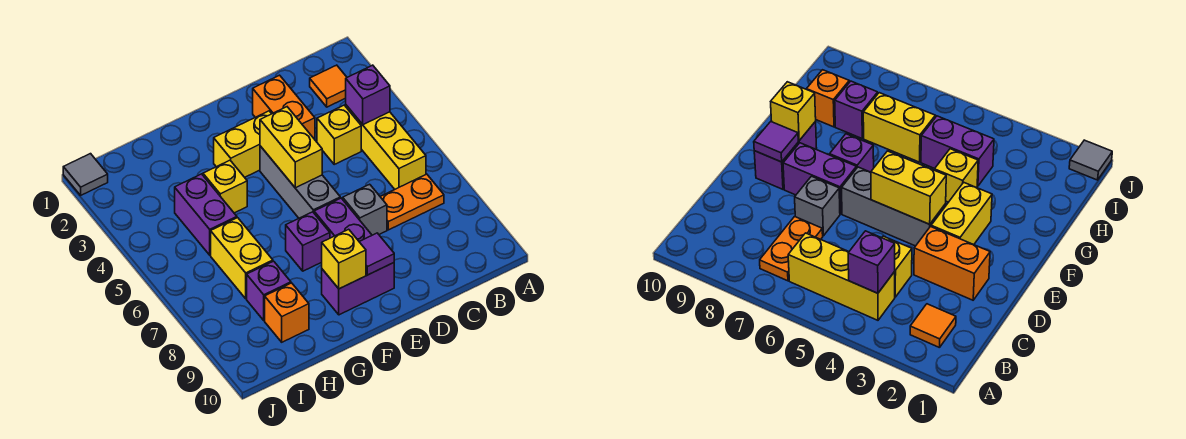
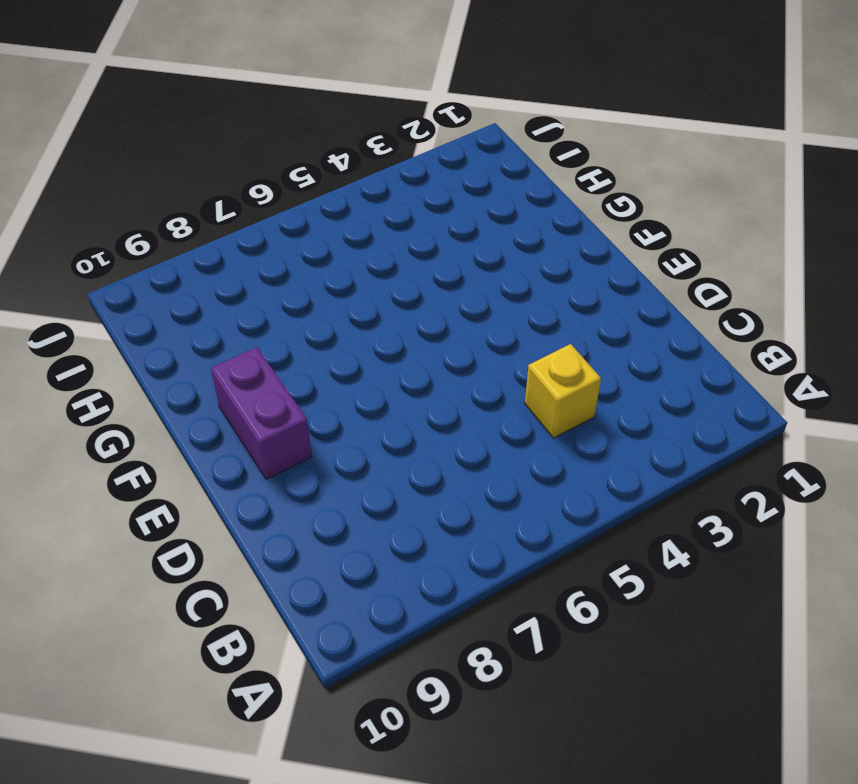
none -> orange 1x1 tile [310,65,347,107]
none -> yellow 1x3 brick [346,105,426,189]
none -> orange 1x2 plate [380,174,444,230]

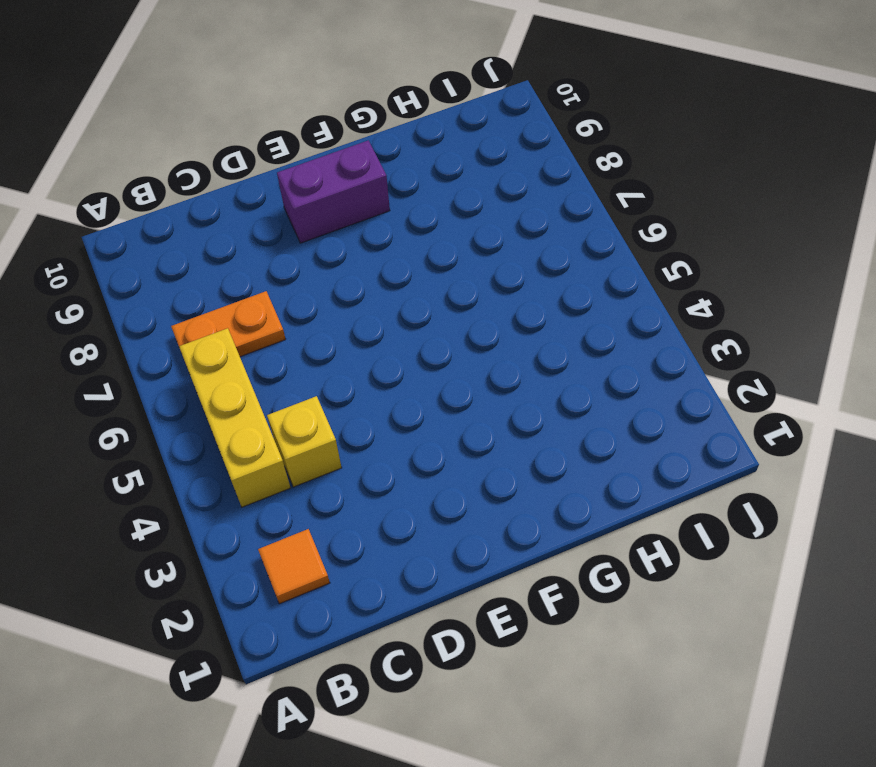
none -> orange 1x2 brick [253,75,315,139]
none -> grey 1x1 brick [343,184,387,235]
none -> yellow 1x2 brick [214,111,271,177]

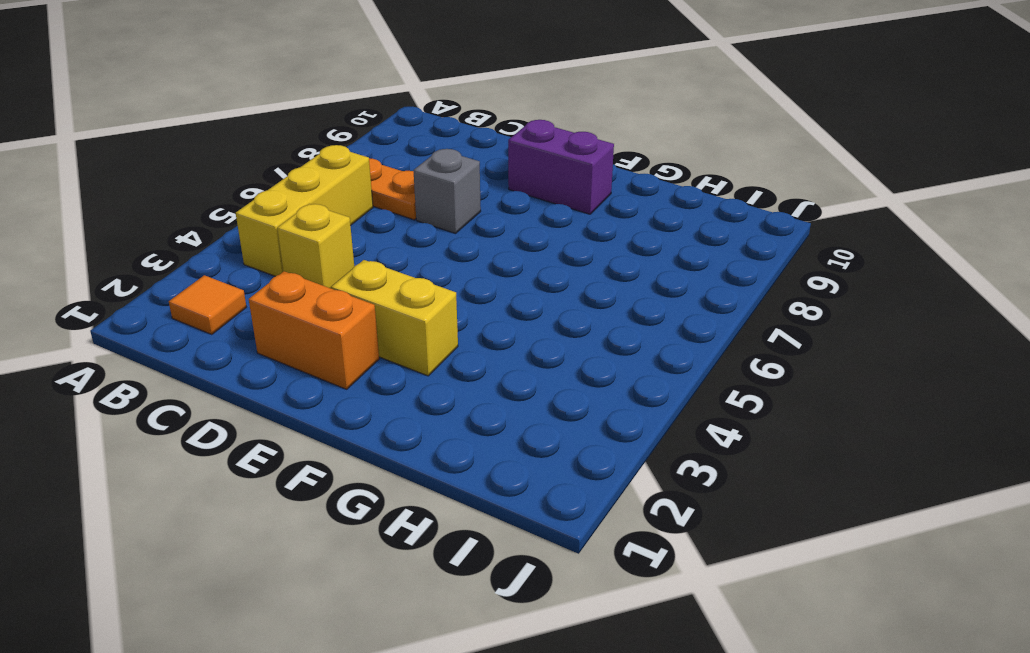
orange 1x2 brick [249,271,379,389] -> orange 1x2 brick turned to [253,75,315,139]
none -> grey 1x3 brick [260,146,340,218]
none -> purple 1x2 brick [314,198,372,241]
none -> purple 1x1 brick [286,212,330,271]

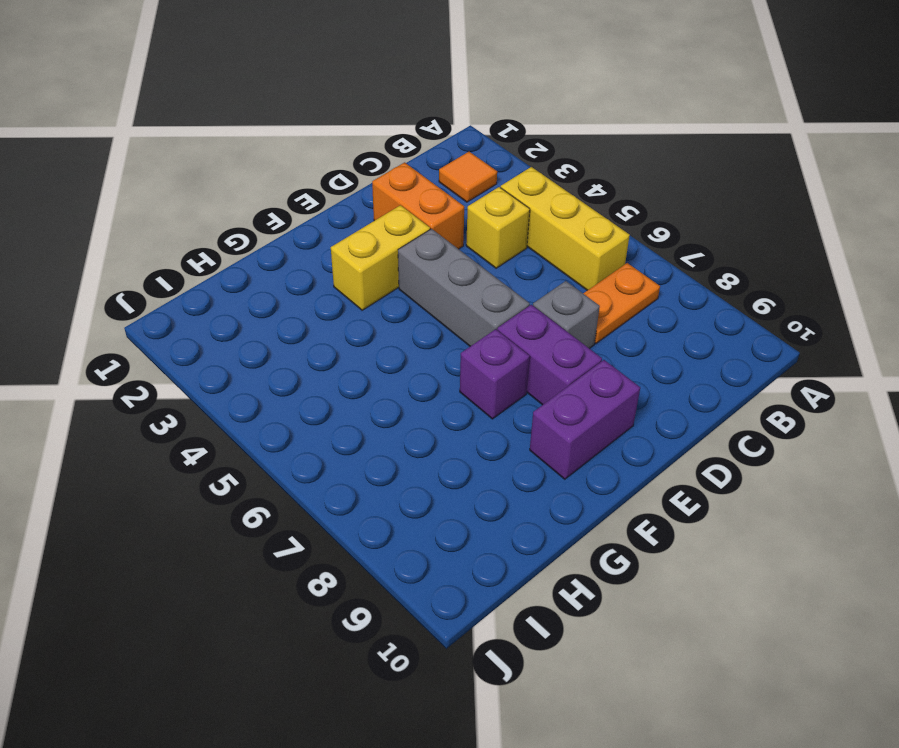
none -> yellow 1x1 brick [203,160,247,213]
none -> purple 1x2 brick [175,174,237,255]
none -> yellow 1x2 brick [211,218,273,299]

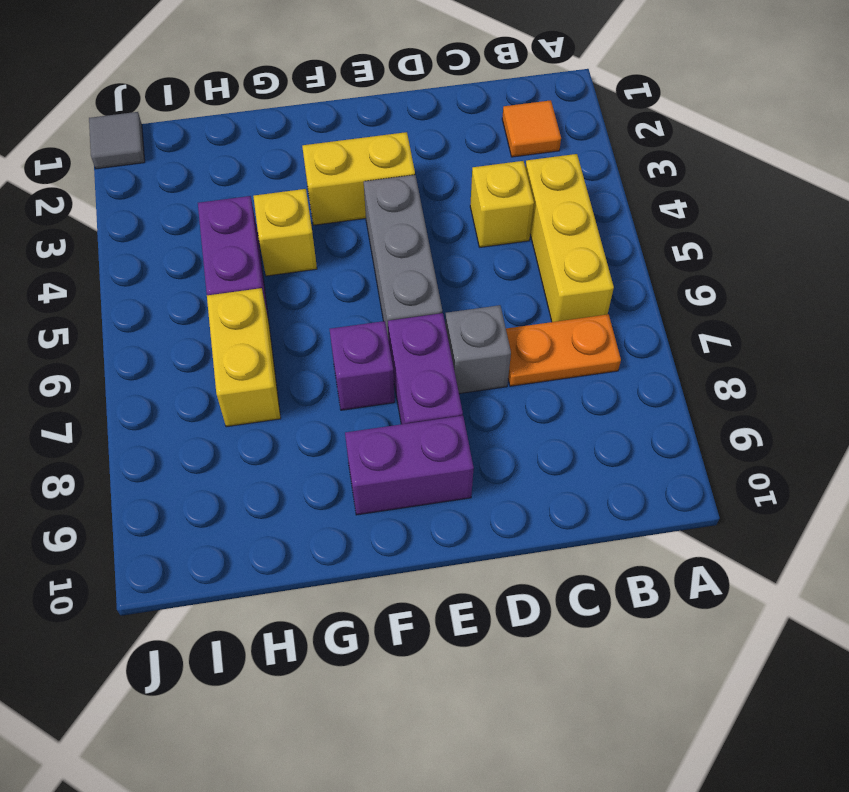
none -> orange 1x2 brick [253,75,315,139]
none -> purple 1x1 brick [247,261,291,320]
none -> orange 1x1 brick [265,283,309,342]

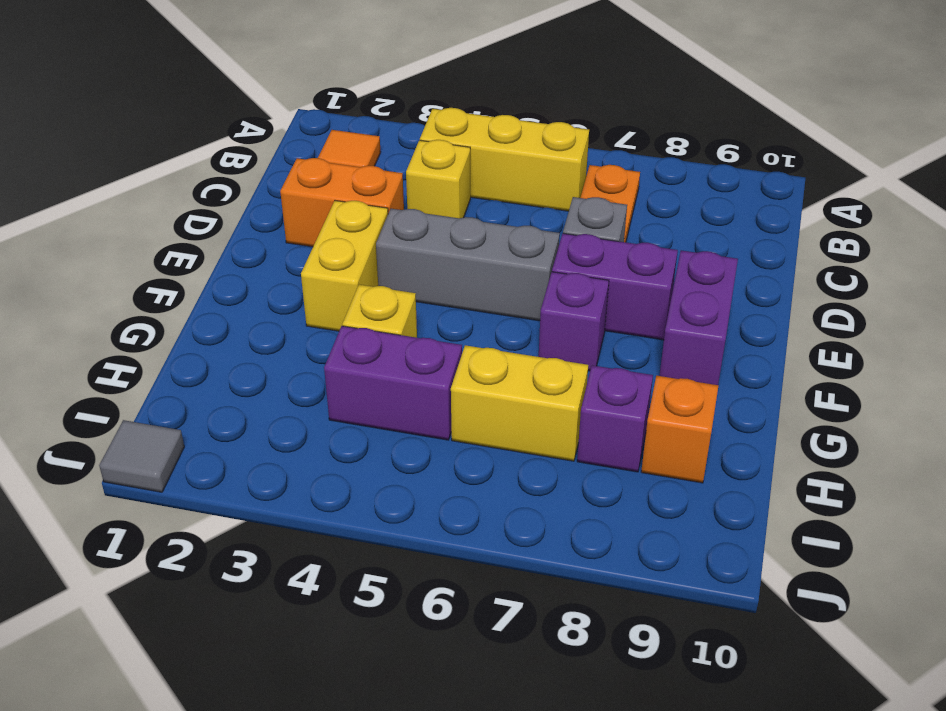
none -> purple 1x1 brick [346,65,390,125]
none -> yellow 1x2 brick [260,107,322,188]
none -> purple 1x1 tile [359,233,394,275]

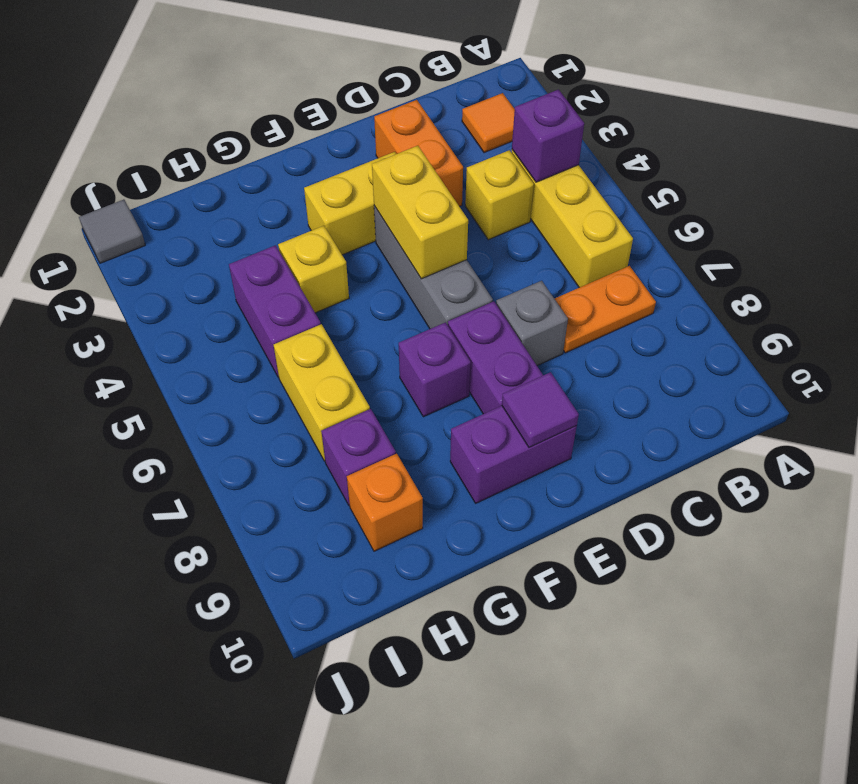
none -> yellow 1x1 brick [322,229,366,289]

